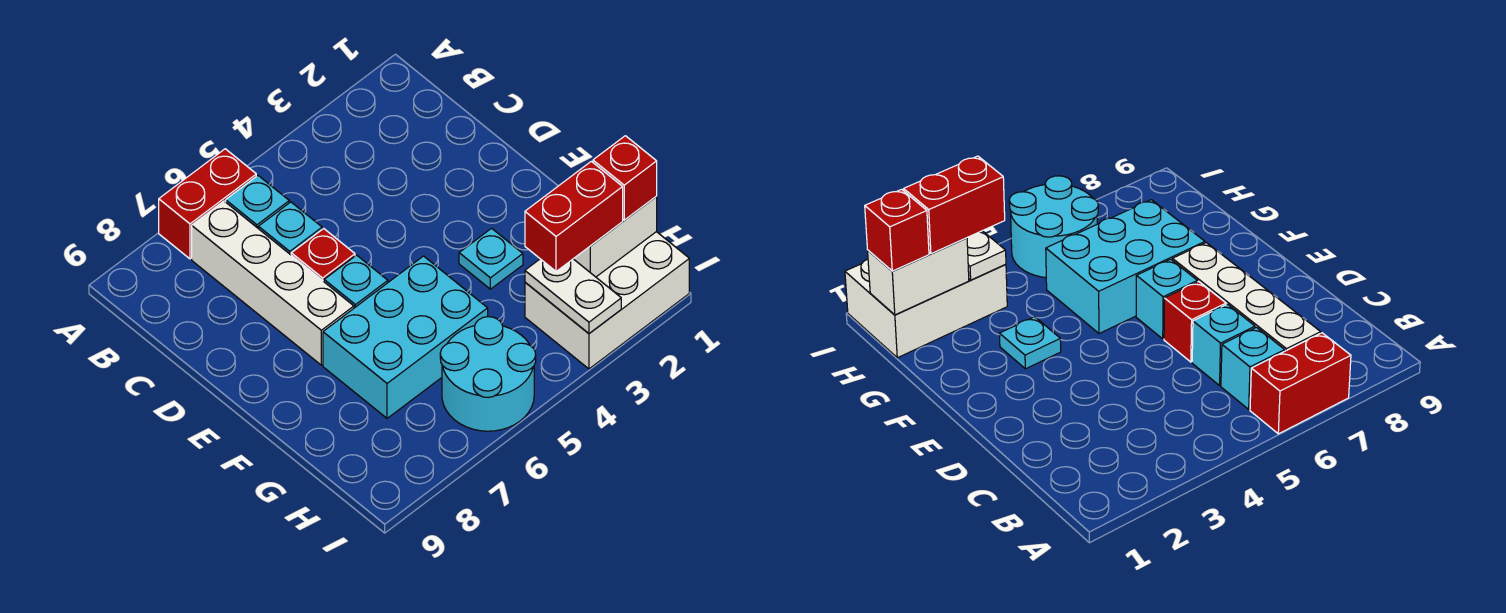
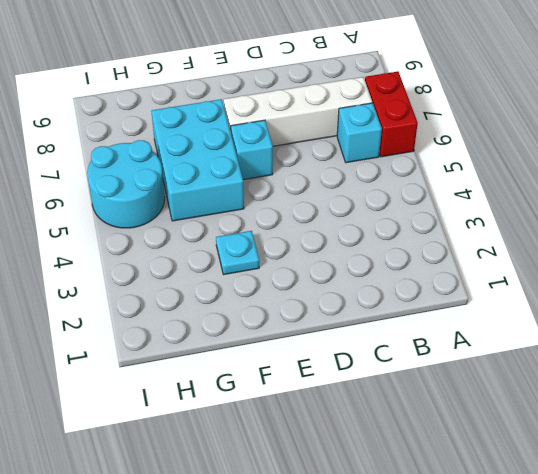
none -> cyan 1x1 brick [258,202,322,255]
none -> red 1x1 brick [291,229,355,281]
none -> white 2x3 brick [525,232,689,369]

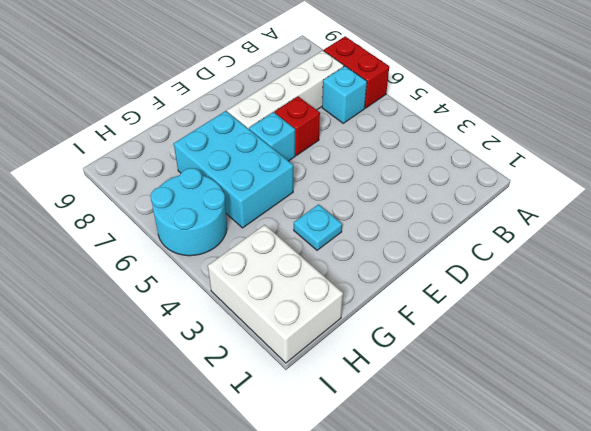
none -> cyan 1x1 brick [258,202,322,255]
none -> white 1x2 brick [574,197,657,277]
none -> white 1x2 plate [525,259,621,333]

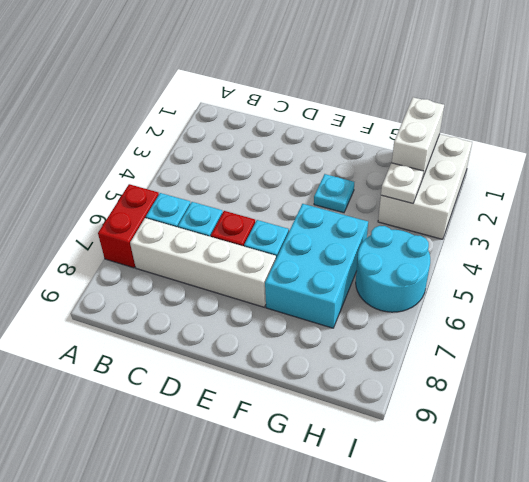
white 1x1 plate [381,163,424,203] -> white 1x2 plate [525,259,621,333]
none -> red 1x1 brick [593,136,657,220]
none -> red 1x2 brick [525,161,623,271]

